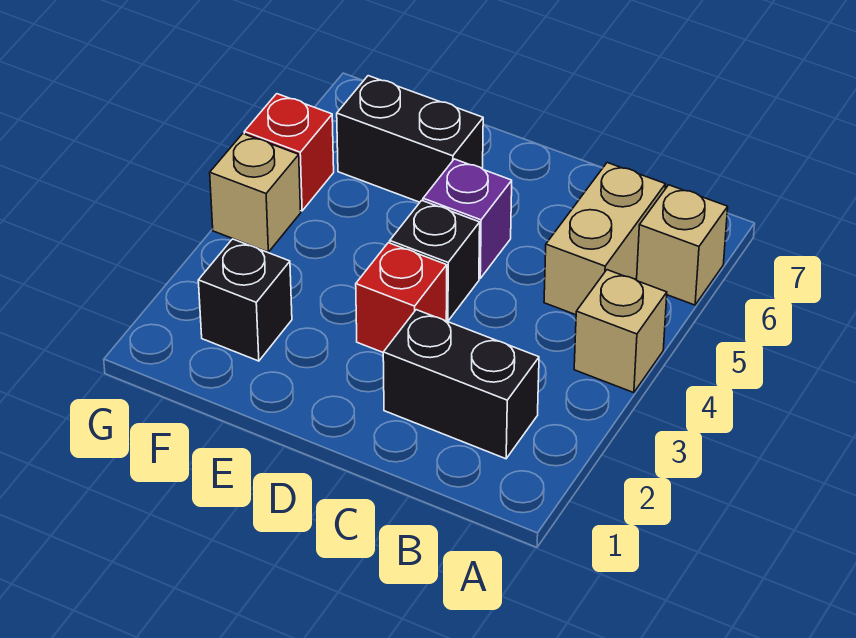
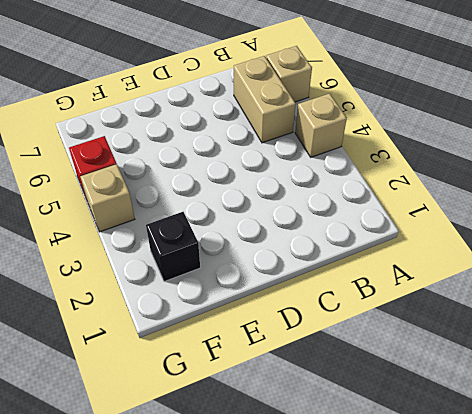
none -> black 1x2 brick [383,310,539,459]
none -> red 1x1 brick [356,243,447,352]

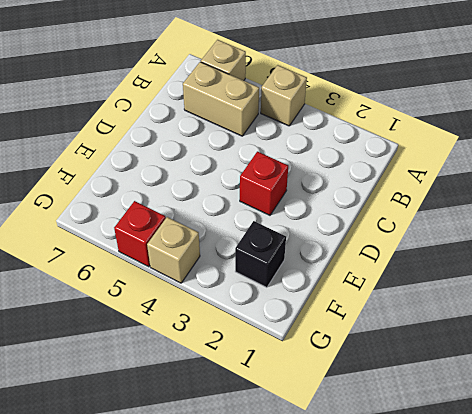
none -> black 1x2 brick [383,310,539,459]
none -> black 1x1 brick [390,200,480,321]

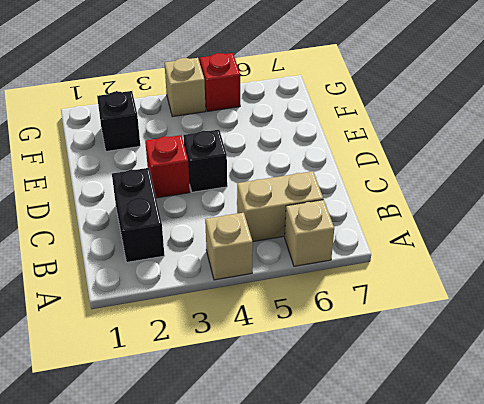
none -> purple 1x1 brick [423,159,512,278]
none -> black 1x2 brick [337,76,483,202]

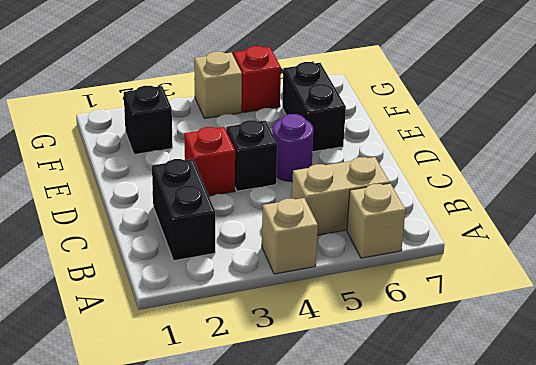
purple 1x1 round brick [272,114,314,182] -> purple 1x1 brick [423,159,512,278]

